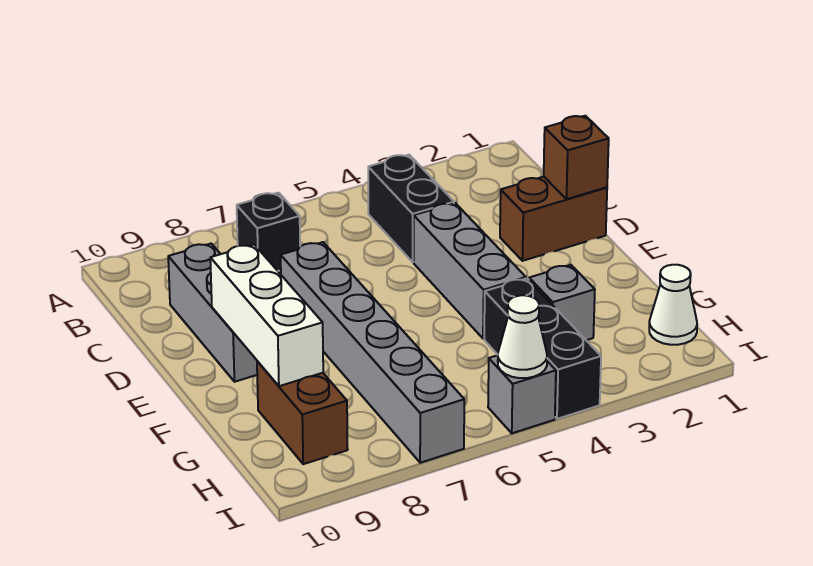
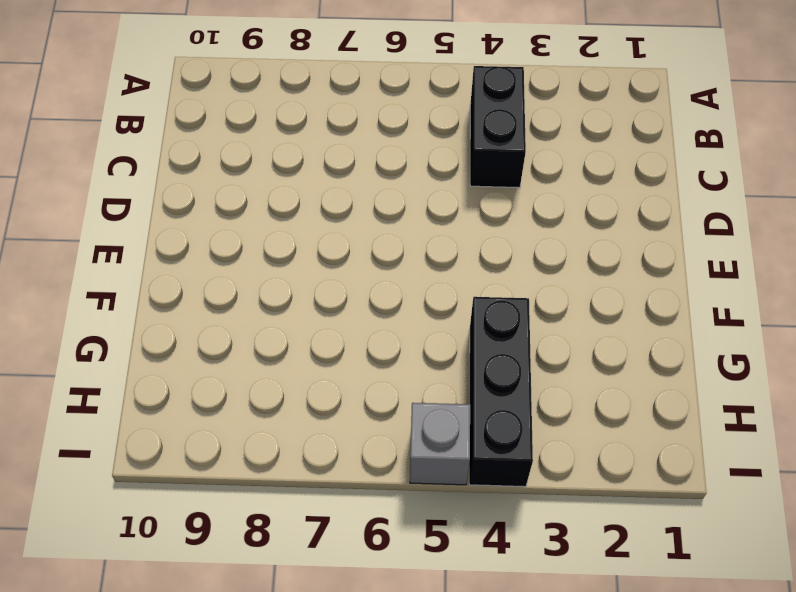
none -> black 1x1 brick [237,193,300,271]
none -> grey 1x3 brick [168,244,257,382]
none -> brown 1x2 brick [500,177,607,261]

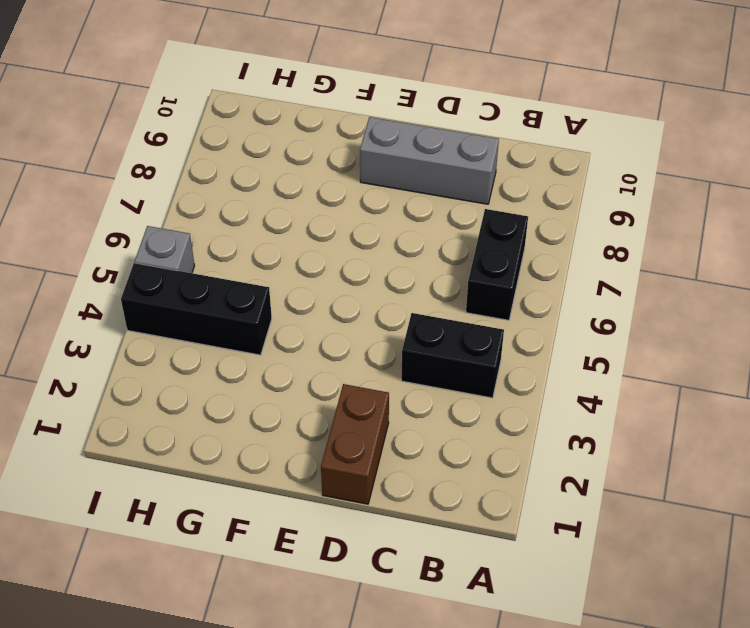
black 1x2 brick [466,209,528,320] -> black 1x1 brick [237,193,300,271]
none -> grey 1x3 brick [414,203,526,339]
none -> grey 1x6 brick [281,242,464,463]
none -> grey 1x1 brick [529,265,595,340]

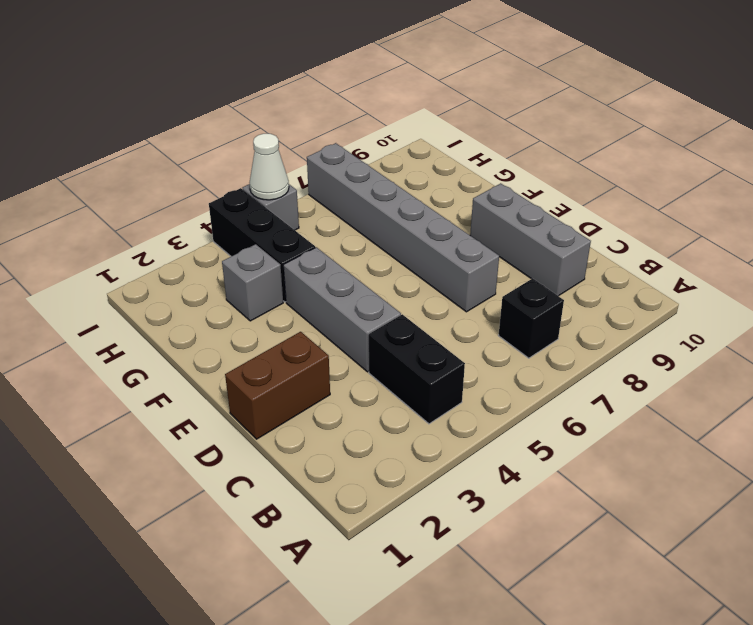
none -> brown 1x2 brick [257,361,348,464]
none -> white 1x1 cone [649,265,697,345]
none -> brown 1x1 brick [544,116,609,199]

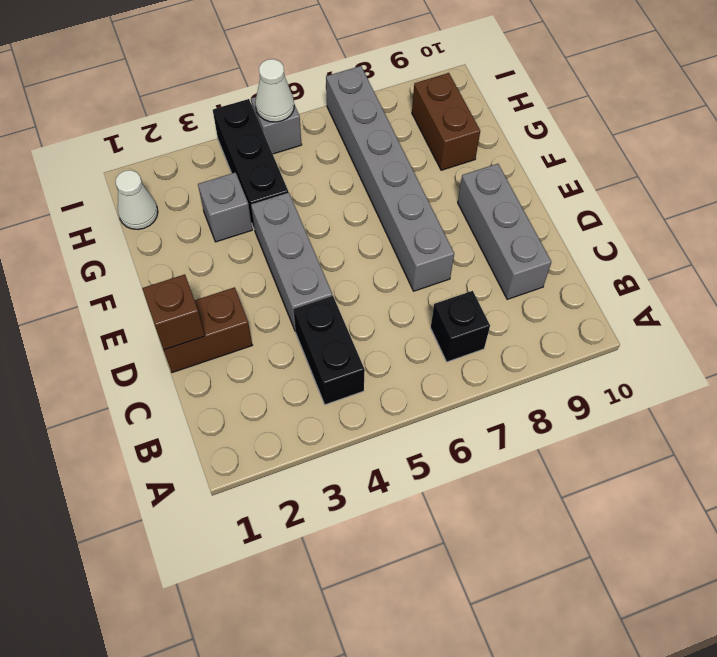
none -> white 1x3 brick [210,245,323,386]

